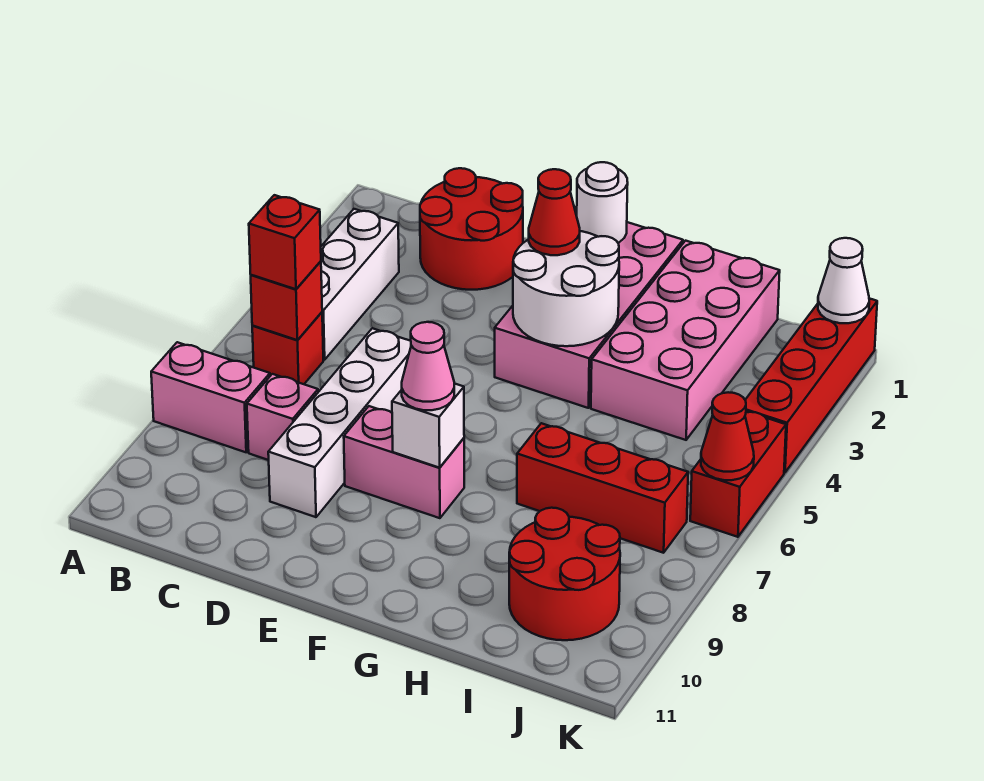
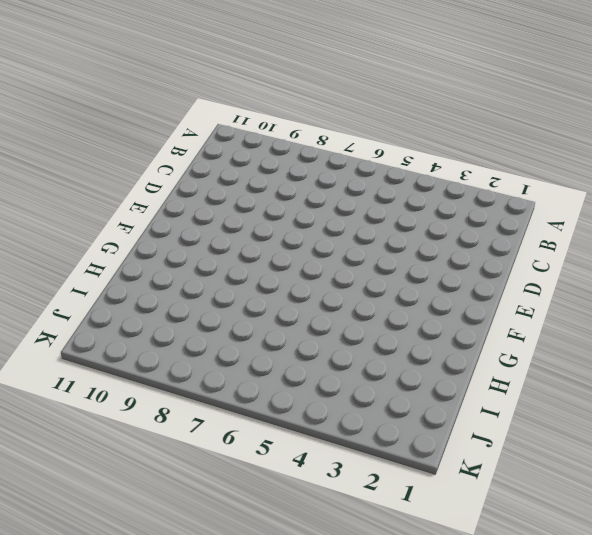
none -> pink 1x2 brick [151,342,270,452]
none -> white 1x3 brick [321,209,399,360]
none -> red 1x1 brick [252,312,323,384]

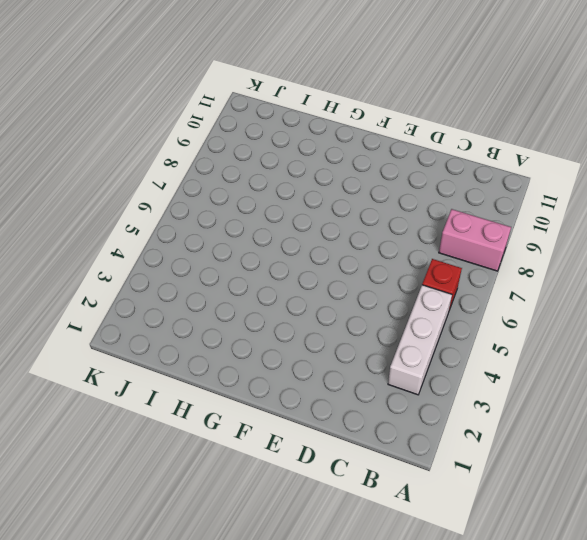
none -> red 2x2 round brick [420,168,523,290]
none -> pink 1x1 brick [247,374,318,460]
none -> white 1x4 brick [268,328,411,517]

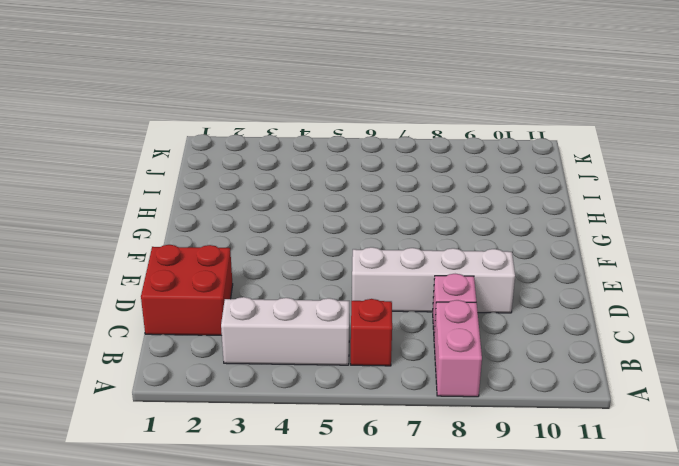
red 2x2 brick [141,245,233,336] -> red 2x2 round brick [420,168,523,290]
none -> pink 1x2 brick [344,406,464,518]
none -> pink 2x4 brick [495,222,683,408]
none -> pink 2x4 brick [591,241,780,440]

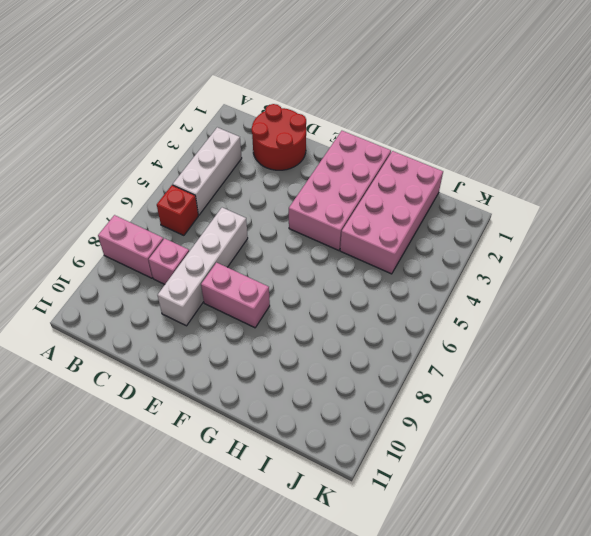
none -> red 1x3 brick [517,423,688,553]
none -> red 2x2 round brick [509,508,620,640]
none -> red 1x4 brick [745,298,877,473]

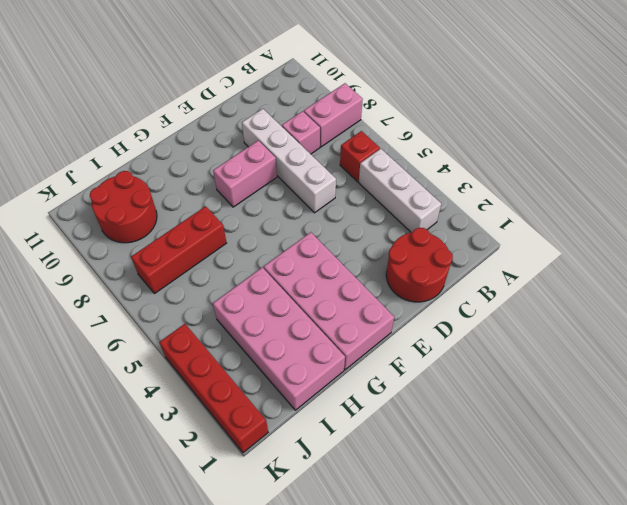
none -> red 1x2 brick [690,411,786,537]
none -> red 1x1 brick [251,261,322,340]
none -> white 1x1 round brick [577,162,628,243]

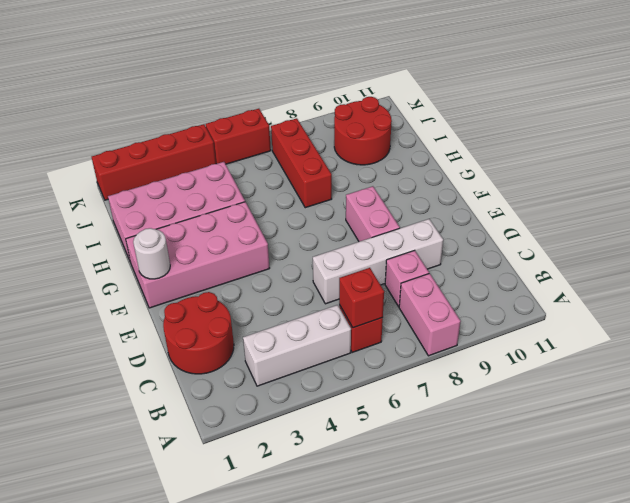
none -> white 2x2 round brick [513,231,619,346]
none -> white 1x1 brick [392,384,464,468]
none -> white 1x1 cone [818,238,869,323]

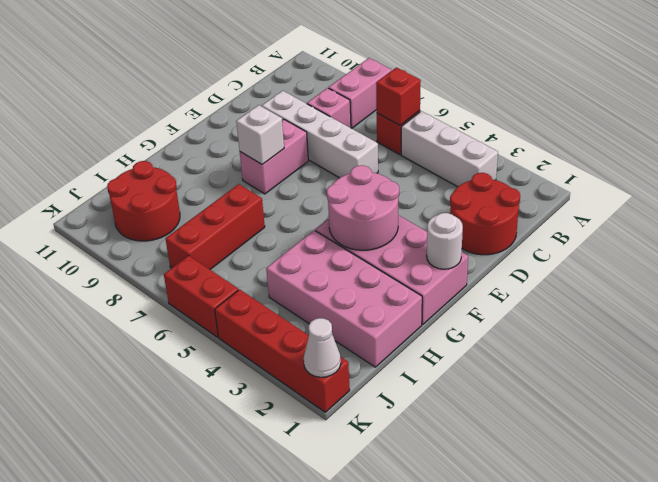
pink 2x2 round brick [327,165,399,250] -> white 2x2 round brick [513,231,619,346]
none -> red 1x1 cone [701,392,754,480]
none -> red 1x1 brick [249,195,321,289]
none -> red 1x1 cone [529,169,580,255]

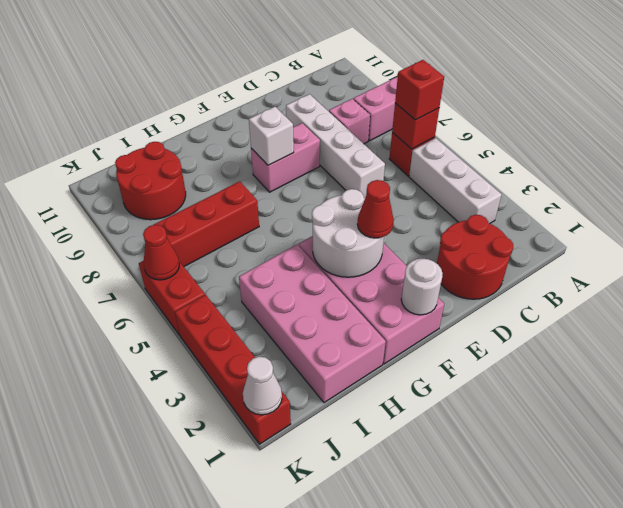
none -> pink 1x1 cone [402,322,454,410]

